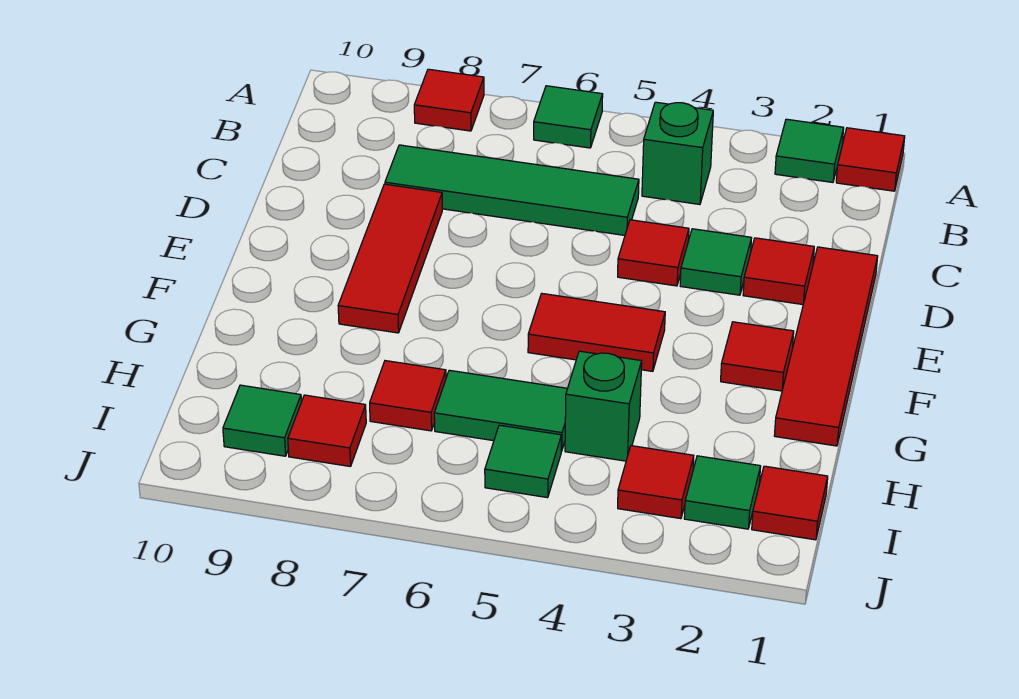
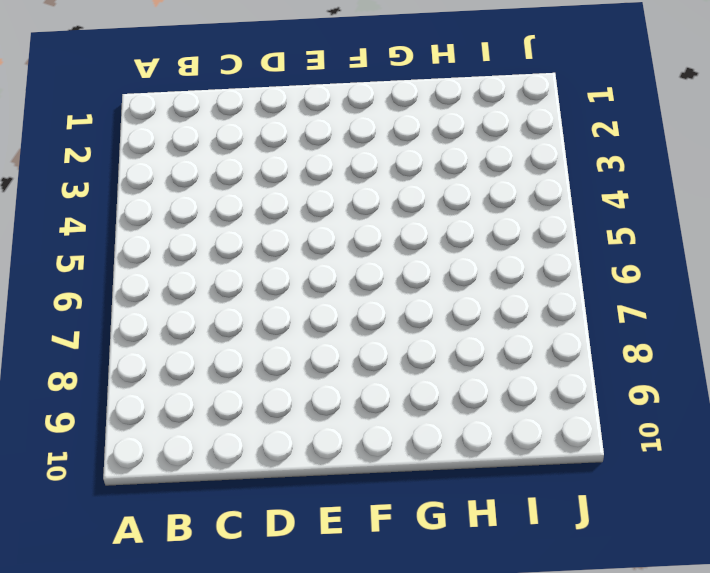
none -> red 1x1 tile [836,128,905,191]
none -> green 1x1 tile [775,119,844,182]
none -> green 1x1 tile [534,86,603,148]

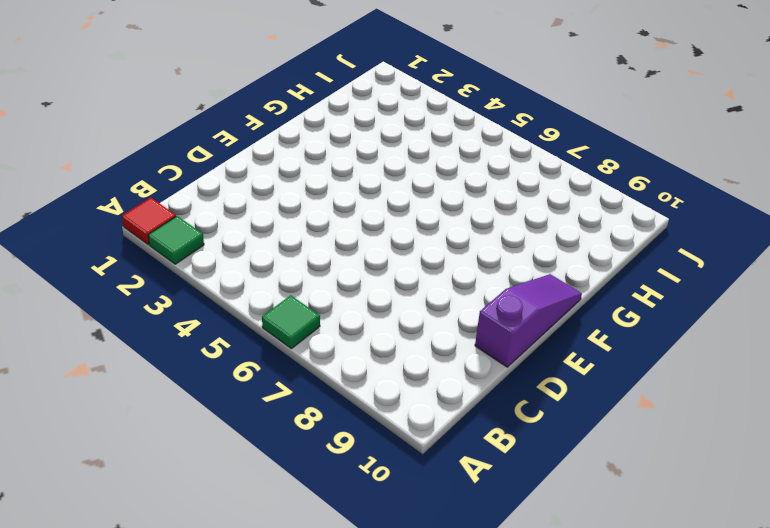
purple 1x3 slope [475,274,582,367] -> none
none -> red 1x1 tile [414,69,484,131]
none -> green 1x1 brick [642,102,713,204]
none -> green 1x4 tile [385,145,639,235]

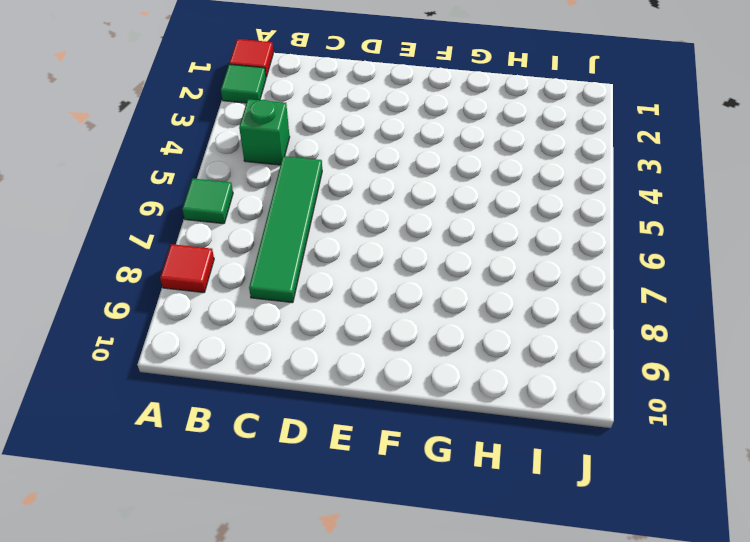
none -> red 1x4 tile [774,247,878,446]
none -> red 1x1 tile [743,238,814,305]
none -> green 1x1 tile [680,229,751,295]

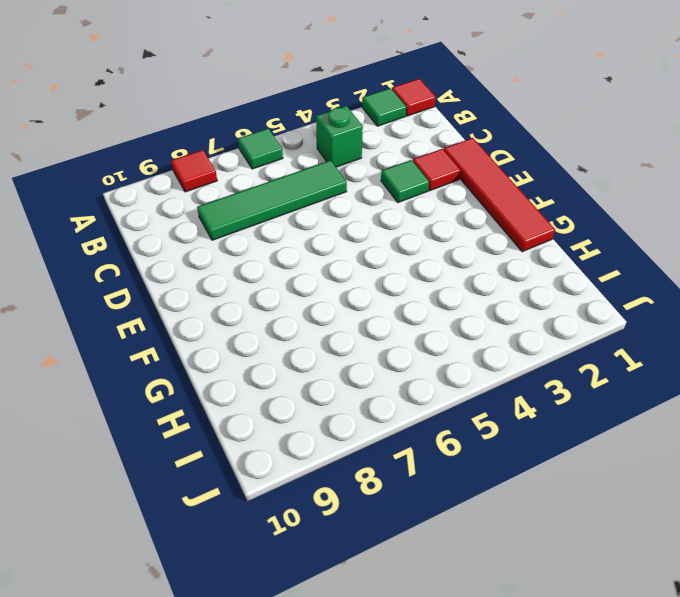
none -> red 1x1 tile [618,220,689,286]
none -> red 1x3 tile [338,184,442,333]
none -> red 1x1 tile [721,322,794,391]

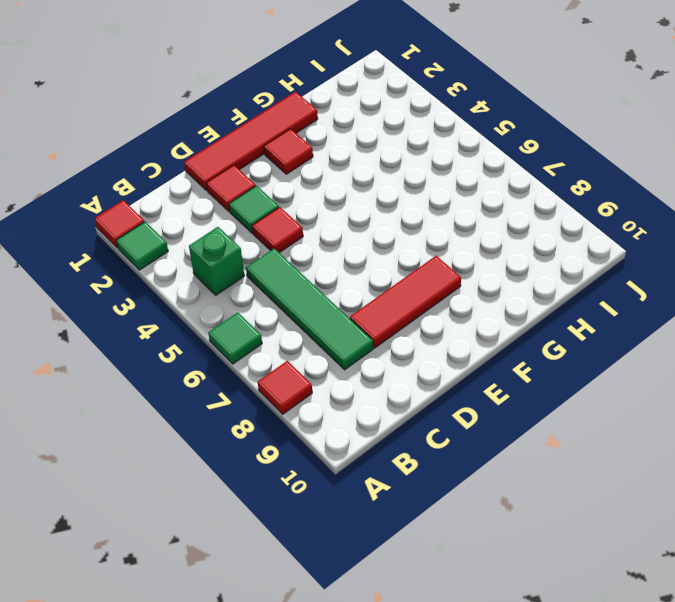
none -> red 1x2 tile [528,294,665,371]
none -> green 1x1 brick [565,351,642,461]
none -> green 1x2 tile [434,370,567,451]

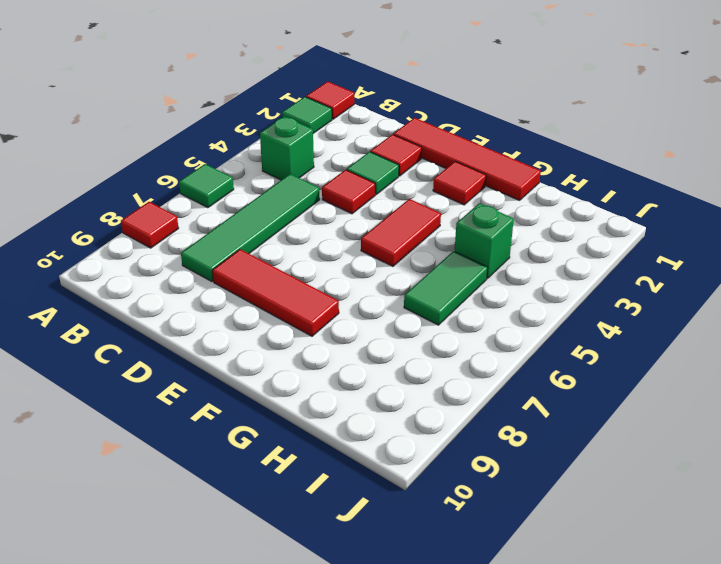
none -> red 1x1 tile [370,361,446,431]
none -> red 1x1 tile [752,466,828,540]
none -> green 1x1 tile [684,456,761,529]

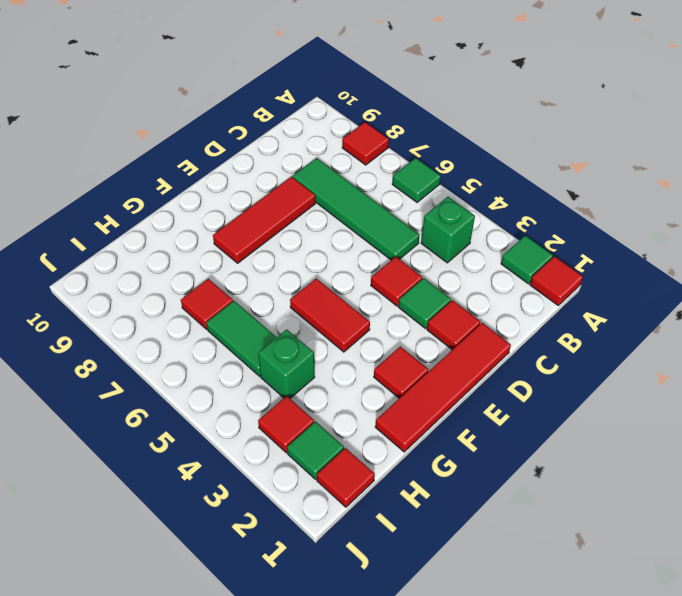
none -> green 1x1 tile [485,425,561,498]
none -> red 1x1 tile [288,395,366,467]
none -> green 1x1 tile [223,385,301,456]

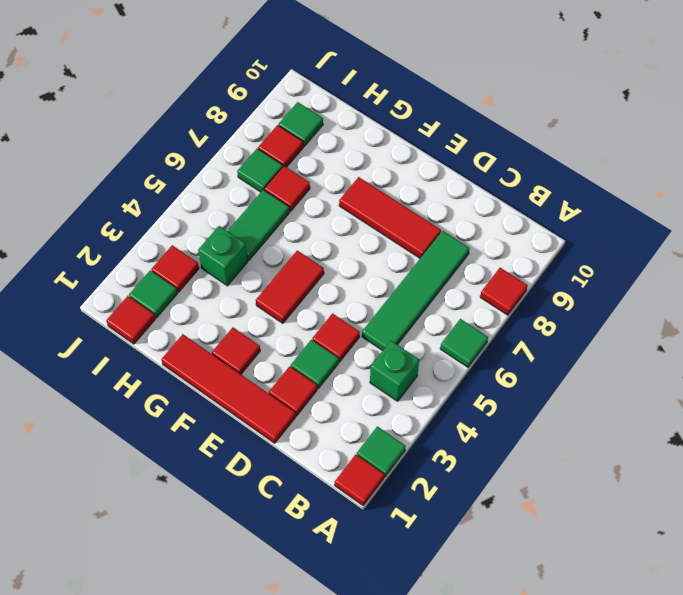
green 1x1 tile [237,149,283,192] -> green 1x1 tile moved to [485,425,561,498]

